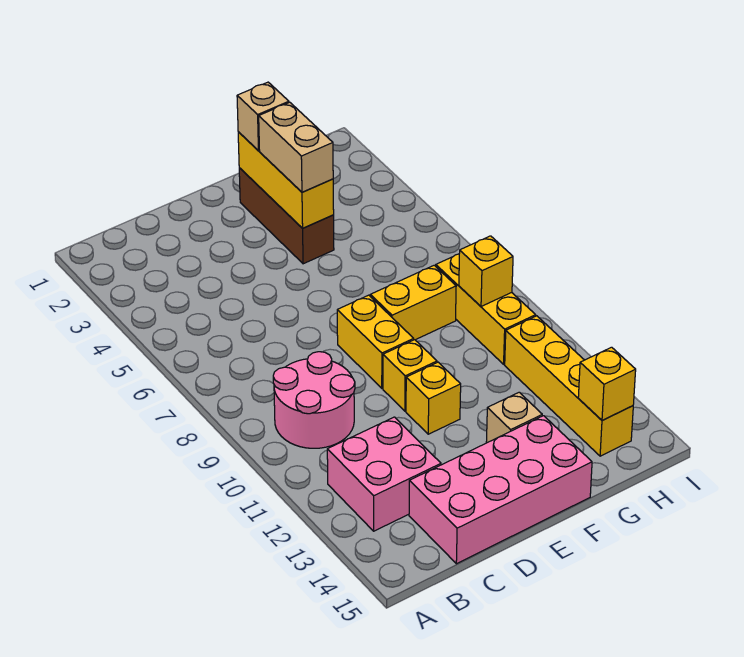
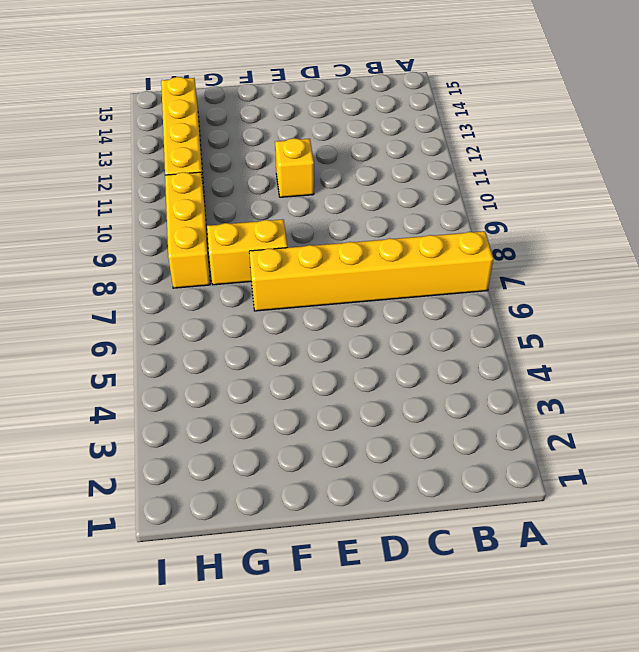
yellow 1x6 brick [249,231,493,311] -> none
none -> pink 2x2 round brick [273,352,355,448]
none -> pink 2x2 brick [327,417,441,531]
none -> pink 2x4 brick [409,416,592,564]

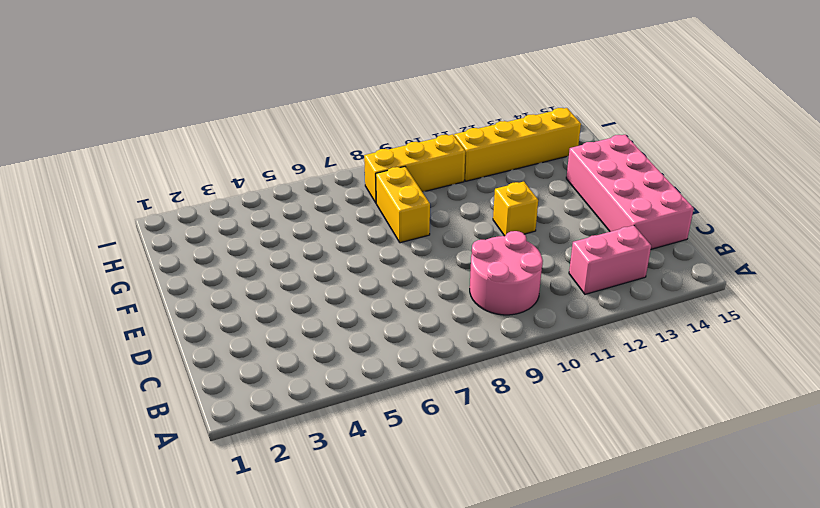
pink 1x2 brick [569,225,651,294] -> pink 2x2 brick [327,417,441,531]
none -> yellow 1x2 brick [337,295,414,388]
none -> yellow 1x1 brick [383,340,437,411]
none -> brown 1x3 brick [239,168,334,264]

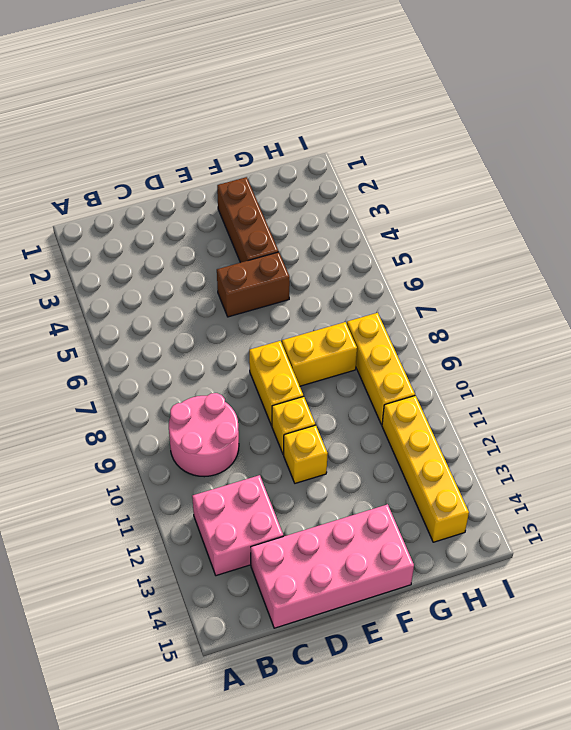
brown 1x2 brick [217,252,290,317] -> none
none -> tan 1x1 brick [486,392,542,443]
none -> yellow 1x3 brick [238,132,334,228]
none -> yellow 1x1 brick [459,236,513,306]

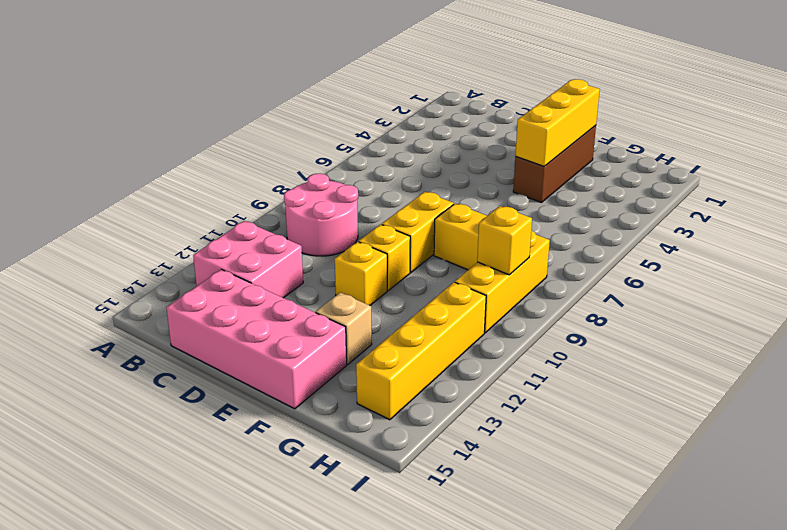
none -> yellow 1x1 brick [578,347,636,420]
none -> tan 1x1 brick [237,82,289,150]
none -> tan 1x2 brick [259,102,333,192]

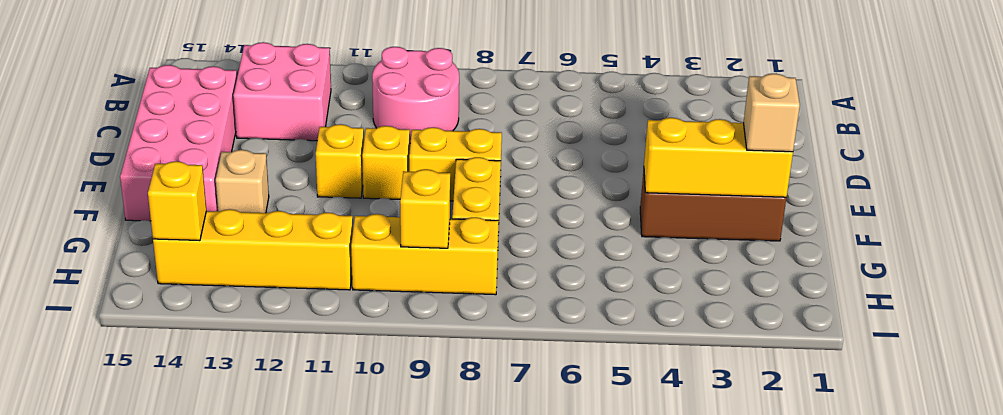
none -> tan 1x2 brick [259,102,333,192]

